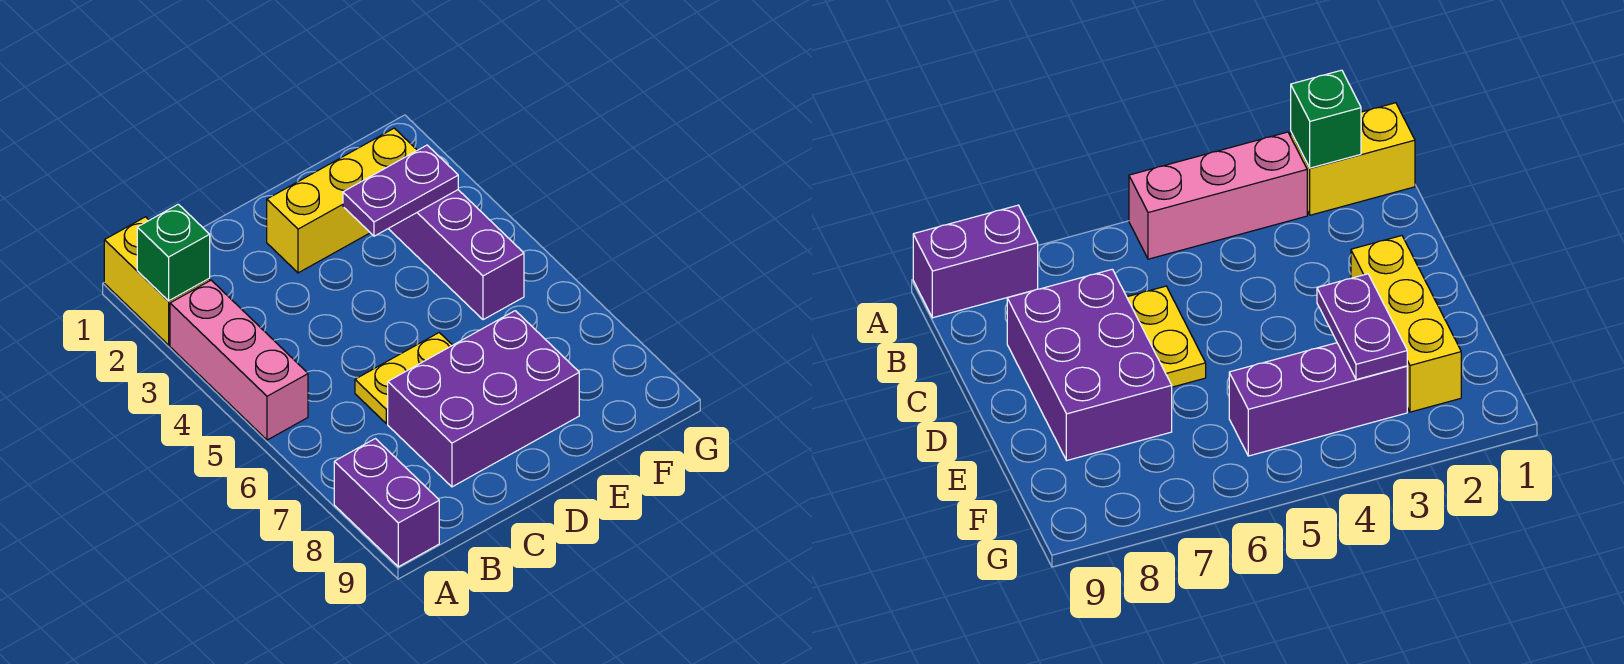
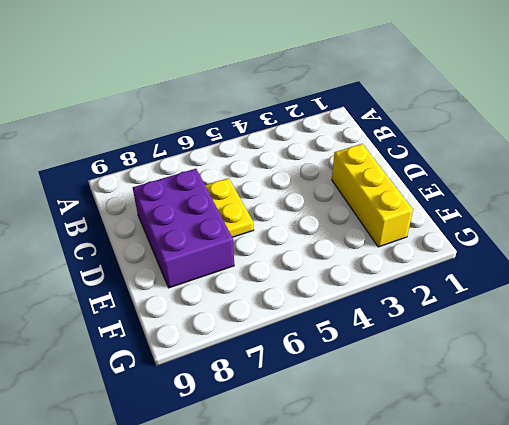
none -> yellow 1x2 brick [104,217,210,345]
none -> pink 1x3 brick [170,280,308,440]

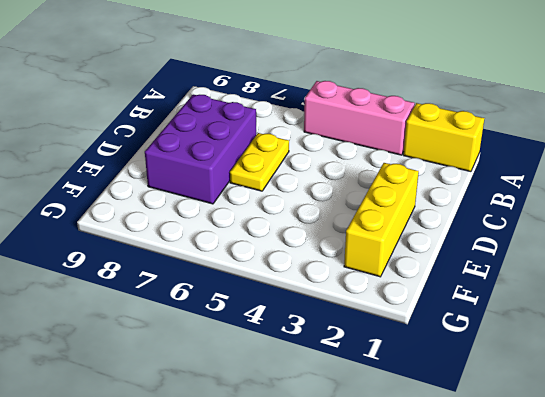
none -> purple 1x2 brick [334,439,439,567]
none -> purple 1x3 brick [388,190,524,320]

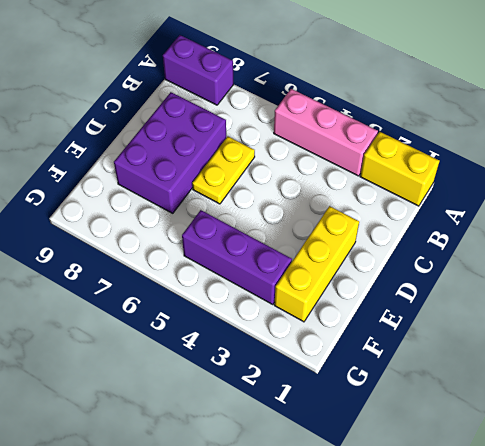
none -> green 1x1 brick [137,204,210,301]
none -> purple 1x2 plate [343,145,458,236]

